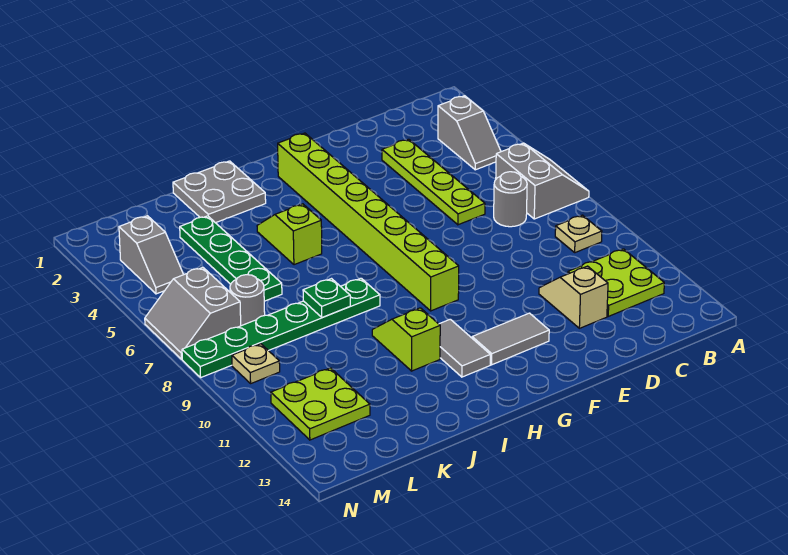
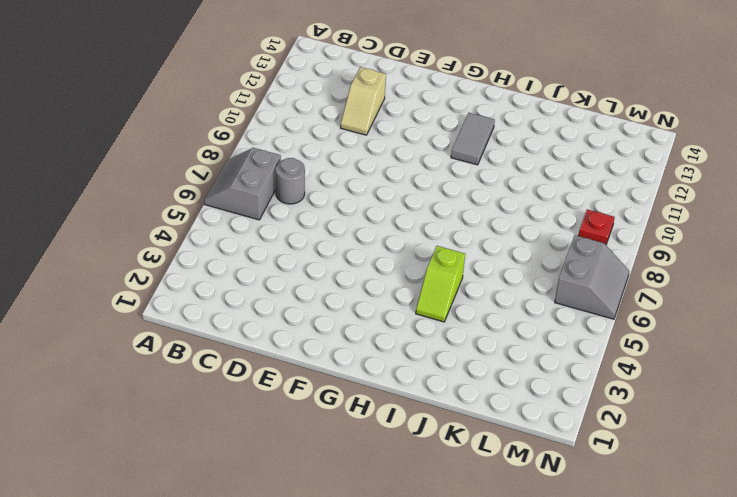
red 1x1 plate [578,209,615,245] -> tan 1x1 plate [232,344,280,383]
none -> grey 1x2 slope [438,96,501,170]
none -> tan 1x1 plate [555,215,602,253]
none -> lime 2x2 plate [568,249,664,316]

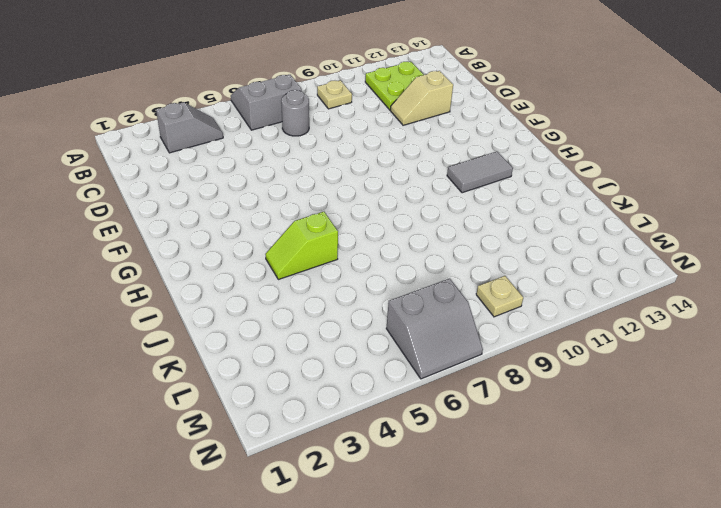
none -> lime 1x4 plate [382,139,485,225]
none -> grey 1x2 tile [472,313,549,365]
none -> lime 1x8 brick [278,133,459,311]

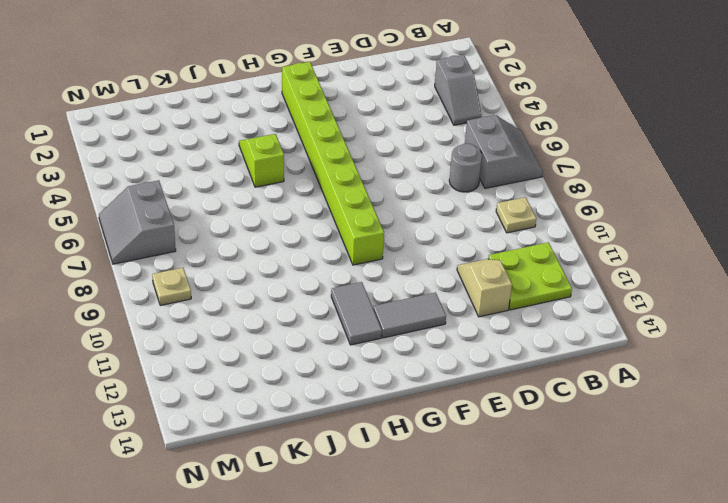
none -> lime 1x4 plate [382,139,485,225]
none -> grey 2x2 plate [173,161,266,223]
none -> green 1x6 plate [182,278,380,377]

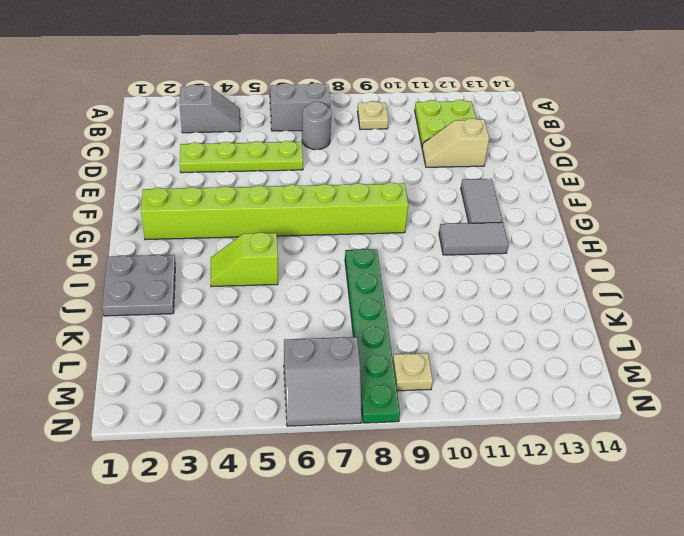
none -> lime 1x2 slope [372,308,440,371]
none -> green 1x4 plate [180,216,282,301]
none -> grey 1x1 round brick [230,275,265,326]

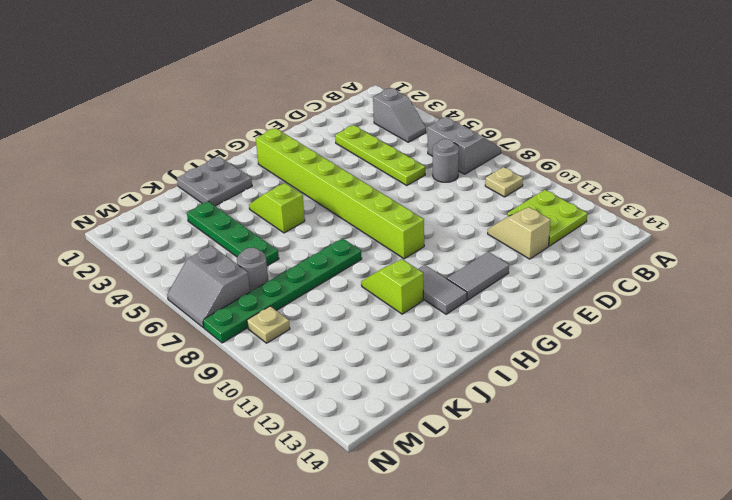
none -> lime 2x2 plate [271,368,370,440]
none -> grey 1x2 slope [119,216,184,294]
none -> green 1x1 plate [303,279,350,318]

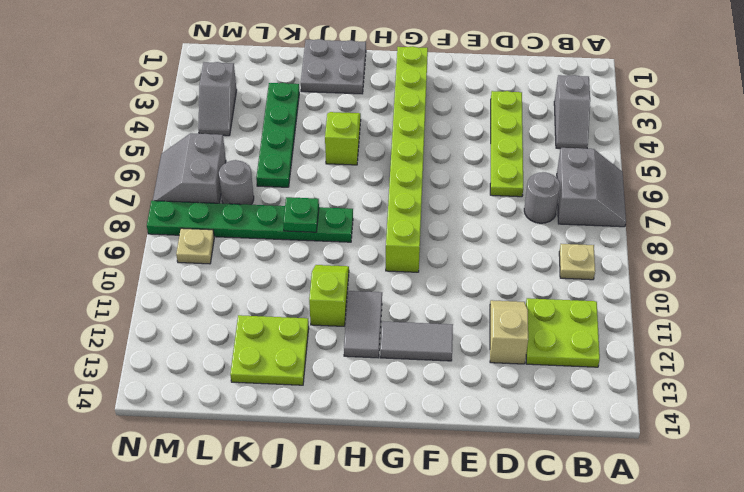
lime 2x2 plate [230,315,309,385] -> lime 2x2 plate moved to [271,368,370,440]

